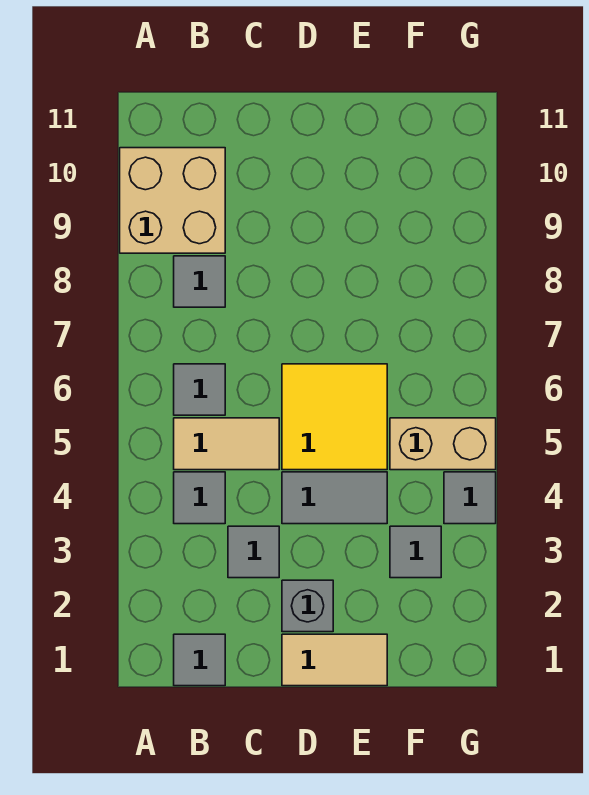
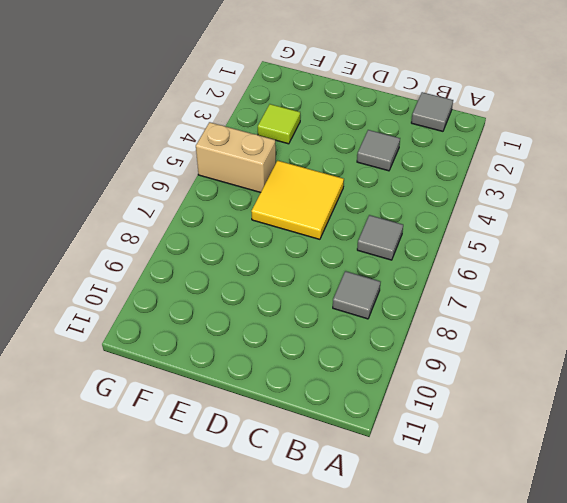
lime 1x1 tile [258,104,300,144] -> grey 1x1 tile [390,526,441,578]
none -> tan 2x2 brick [120,148,225,253]
none -> grey 1x1 tile [174,472,225,524]
none -> tan 1x2 tile [174,418,279,470]

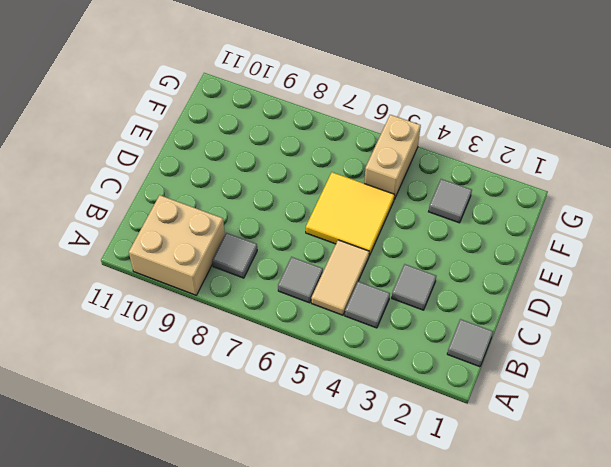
none -> tan 1x2 tile [282,634,387,686]
none -> grey 1x1 brick [282,580,333,632]
none -> grey 1x2 tile [282,472,387,524]

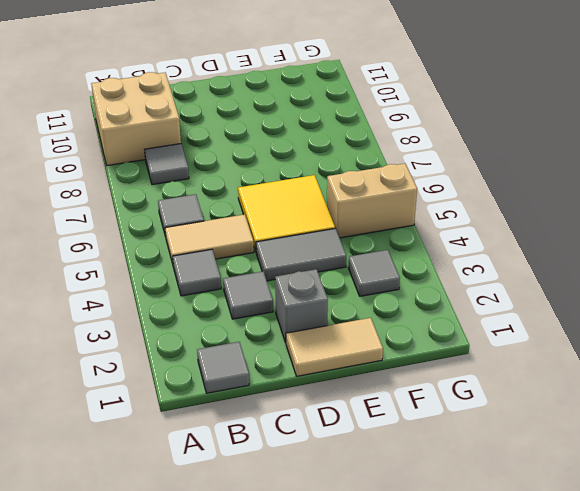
none -> grey 1x1 tile [444,472,496,524]

